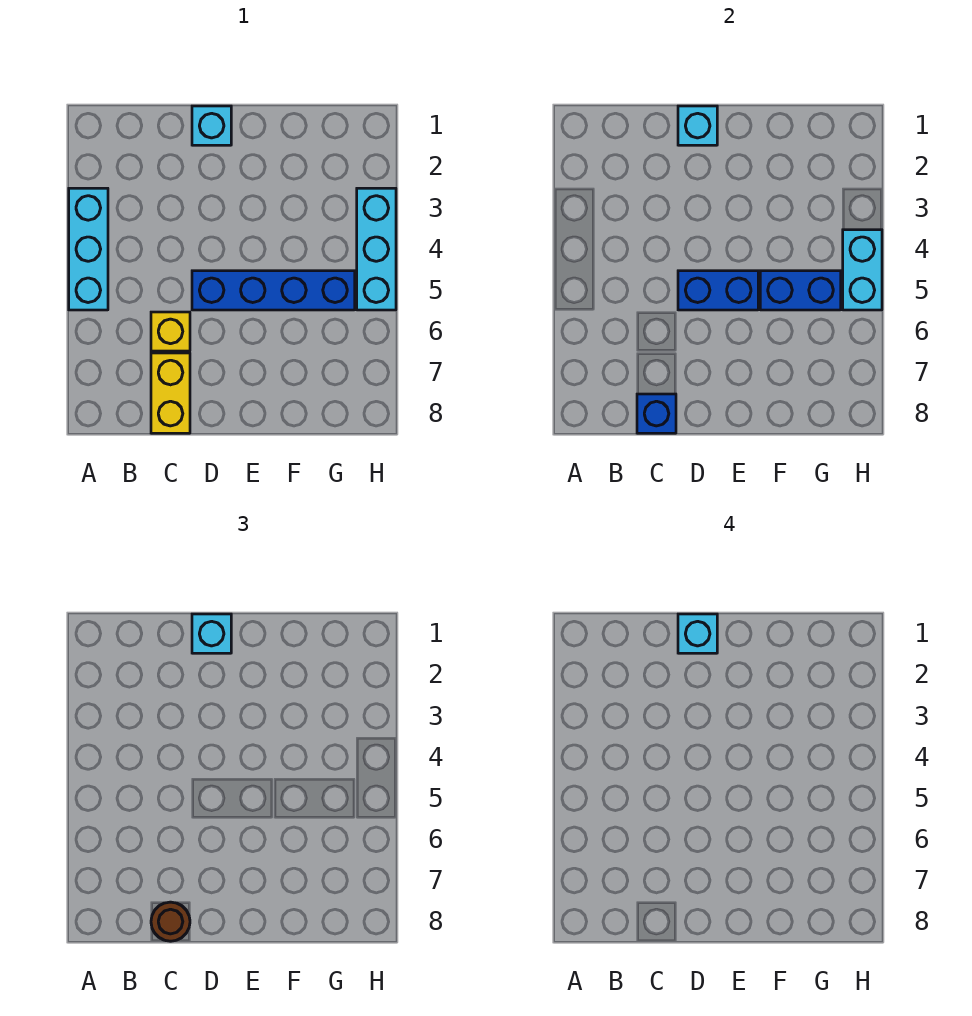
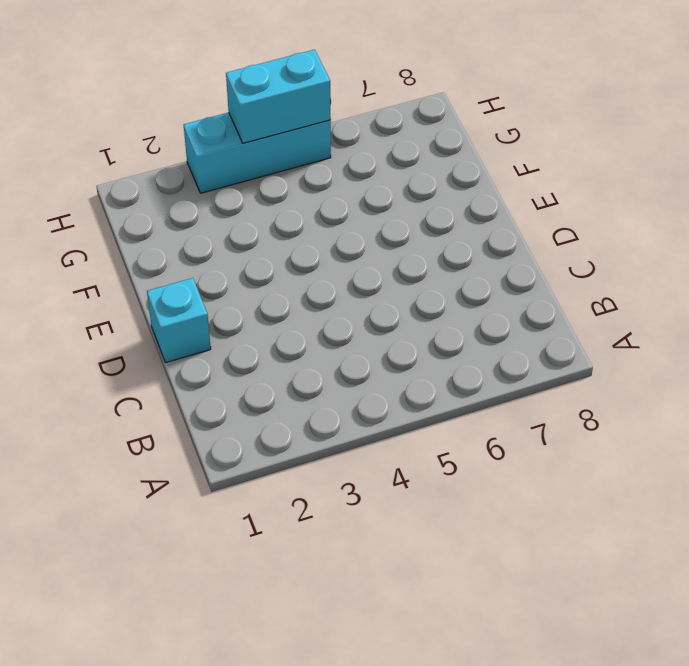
none -> cyan 1x3 brick [69,188,108,310]
none -> yellow 1x1 brick [151,312,190,351]
none -> yellow 1x2 brick [151,353,190,433]

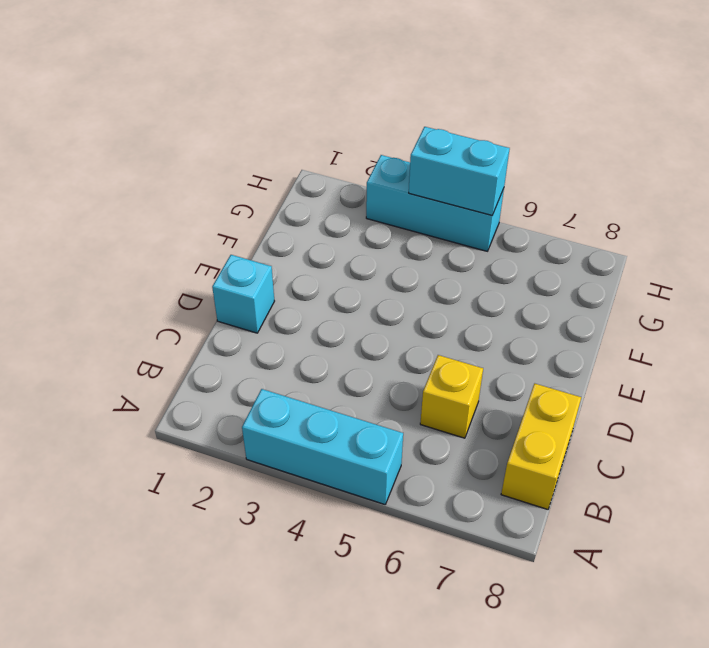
yellow 1x2 brick [501,384,581,509] -> yellow 1x2 brick turned to [151,353,190,433]
none -> blue 1x4 brick [192,271,355,310]
none -> blue 1x1 brick [637,394,676,433]
none -> cyan 1x1 brick [678,106,717,145]

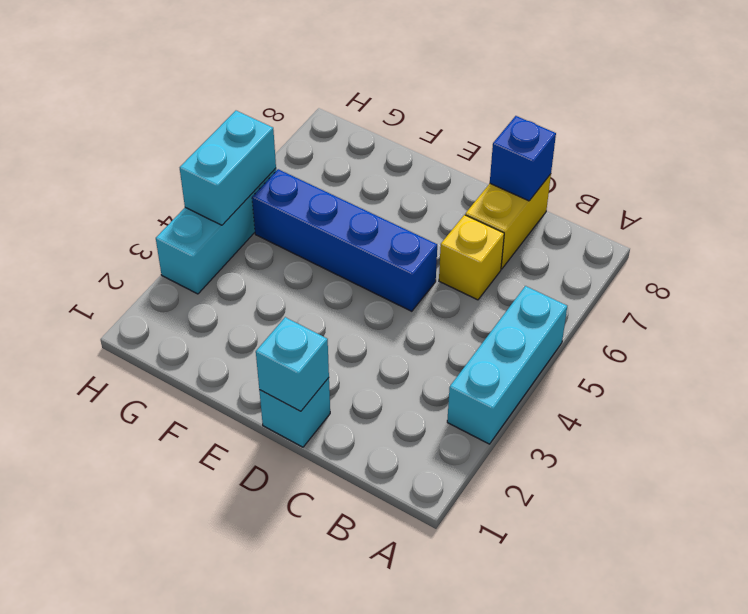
none -> blue 1x2 brick [678,271,758,310]
none -> blue 1x2 brick [760,271,841,310]
none -> brown 1x1 round brick [151,902,190,941]

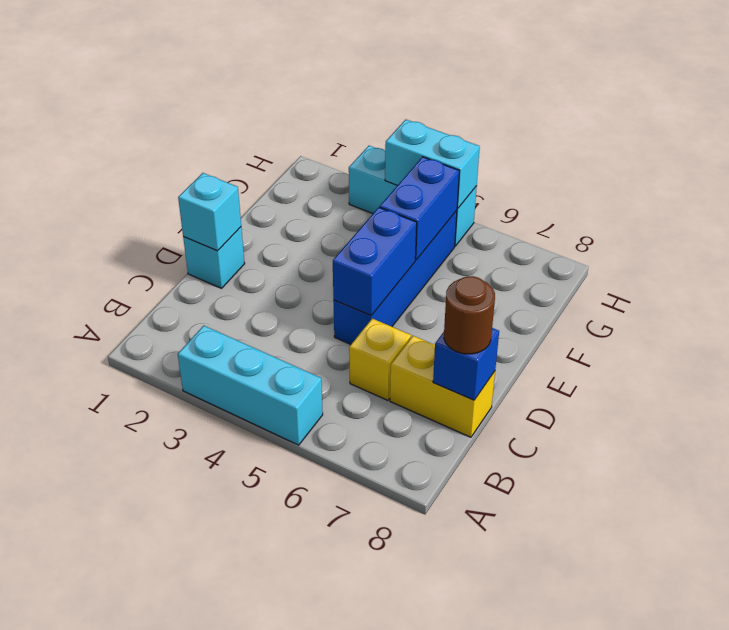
none -> cyan 1x1 brick [192,614,231,653]
none -> cyan 1x1 brick [678,614,717,653]

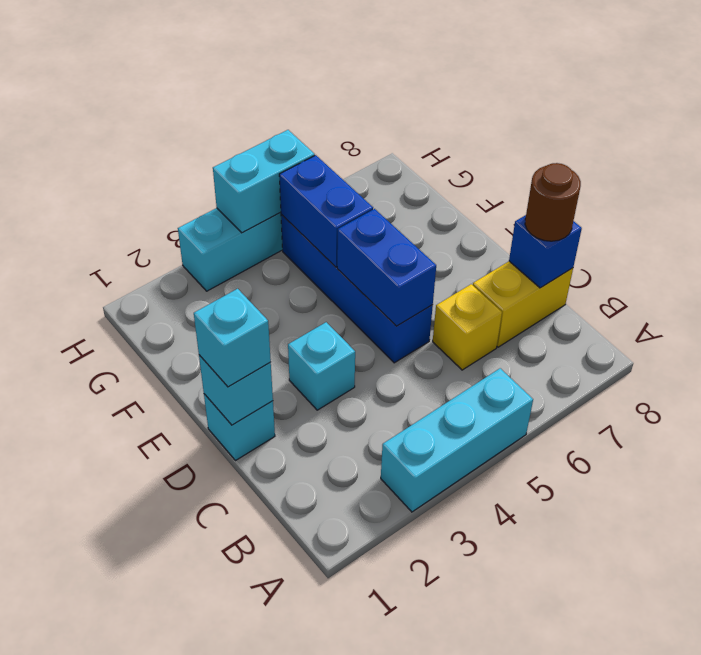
cyan 1x1 brick [288,322,355,410] -> cyan 1x1 brick moved to [678,614,717,653]

